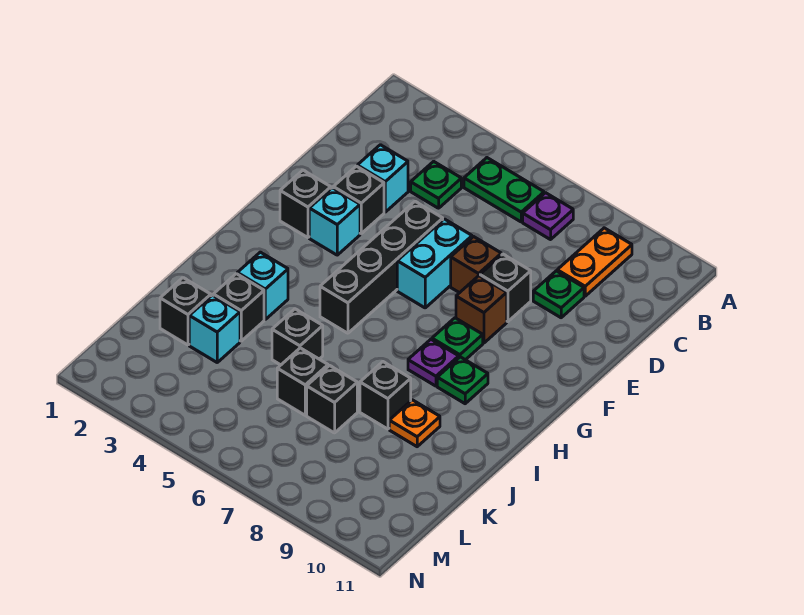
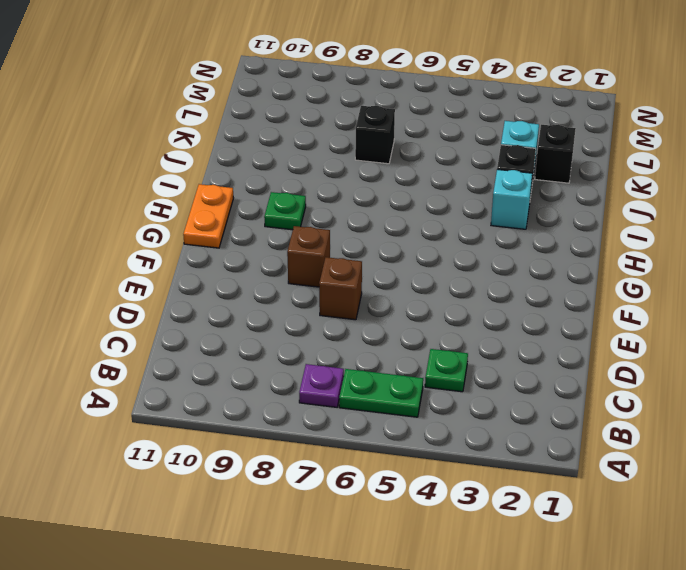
orange 1x2 plate [183,184,233,248] -> orange 1x2 plate moved to [557,228,632,296]
none -> cyan 1x1 brick [357,145,408,212]
none -> green 1x1 plate [533,271,584,318]
none -> black 1x1 brick [333,166,384,233]

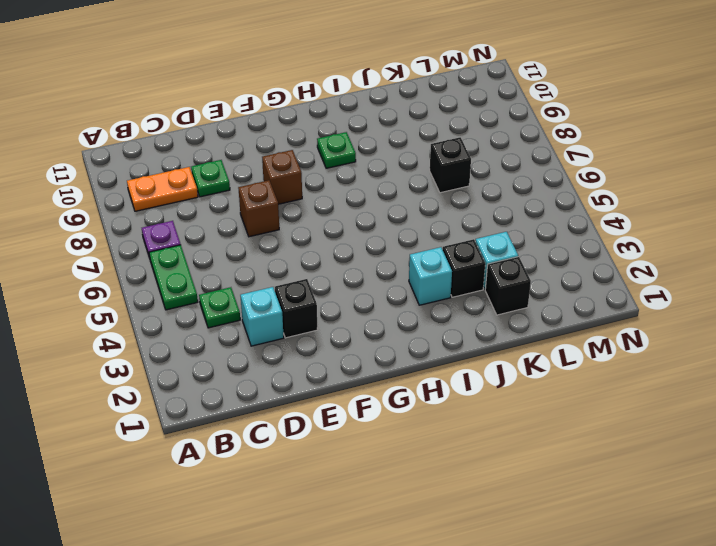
none -> black 1x4 brick [320,202,443,333]
none -> cyan 1x2 brick [397,219,472,308]
none -> black 1x1 brick [480,254,531,322]

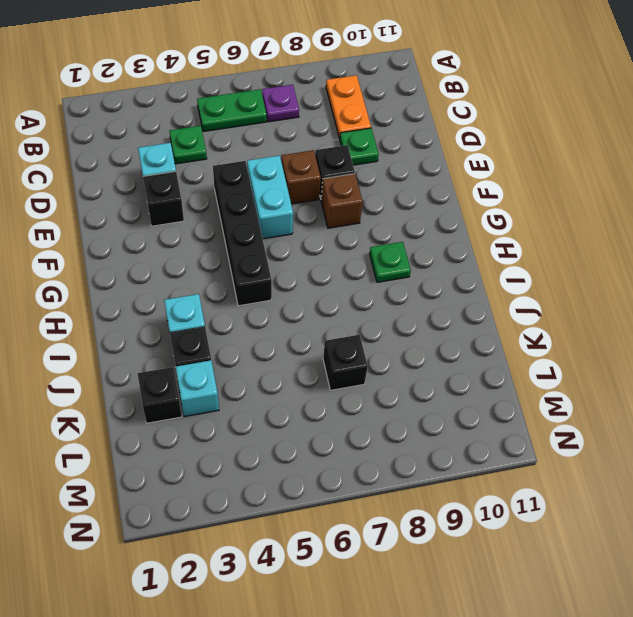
none -> black 1x1 brick [280,170,331,238]
none -> cyan 1x1 brick [309,188,360,255]
none -> green 1x1 plate [432,318,483,360]

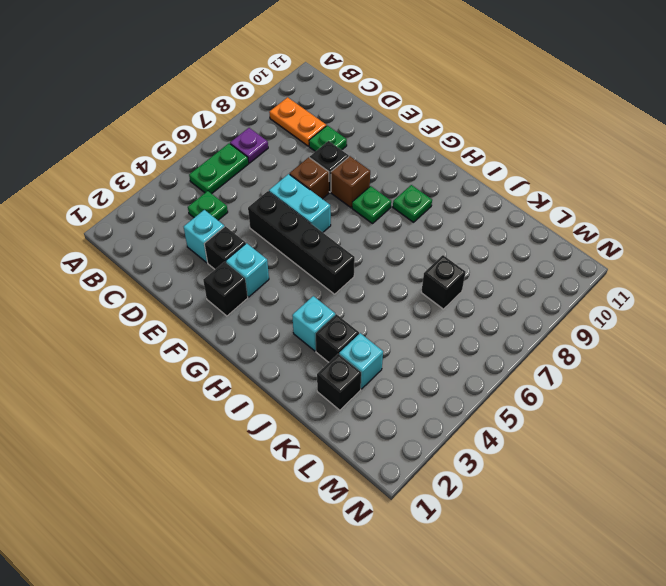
none -> purple 1x1 plate [408,339,459,386]
none -> black 1x1 brick [272,309,323,365]
none -> black 1x1 brick [360,362,411,429]

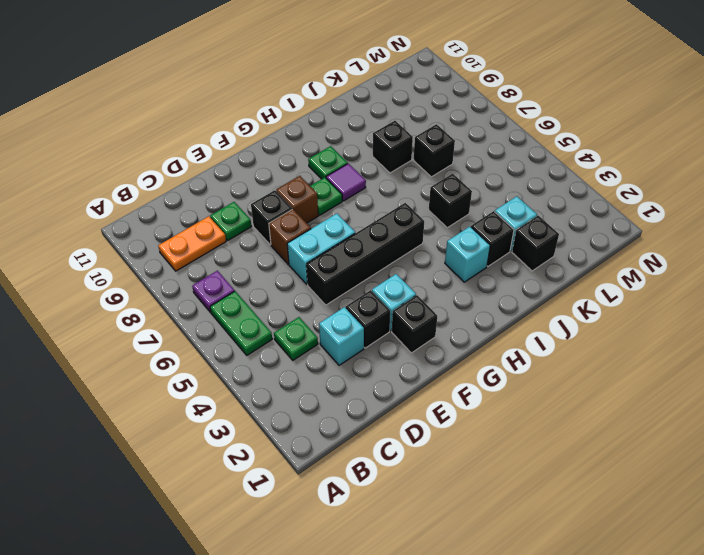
purple 1x1 tile [326,164,366,201] -> purple 1x1 plate [408,339,459,386]
none -> orange 1x1 plate [389,400,440,447]
none -> black 1x1 brick [277,348,328,415]

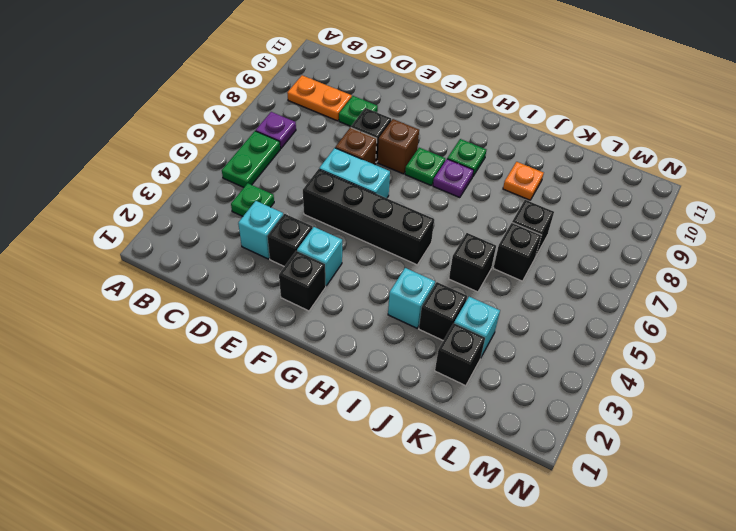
none -> black 1x1 brick [360,362,411,429]

